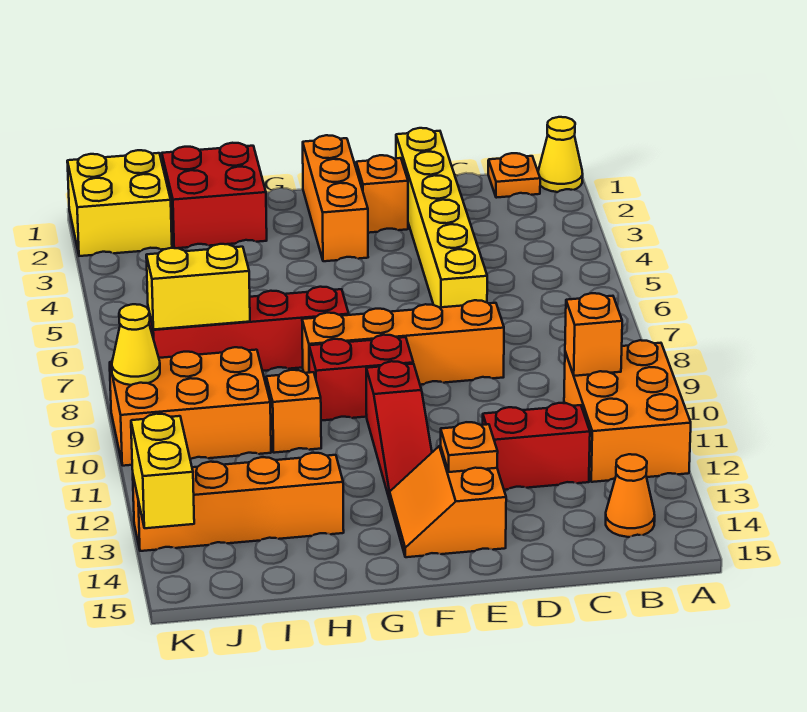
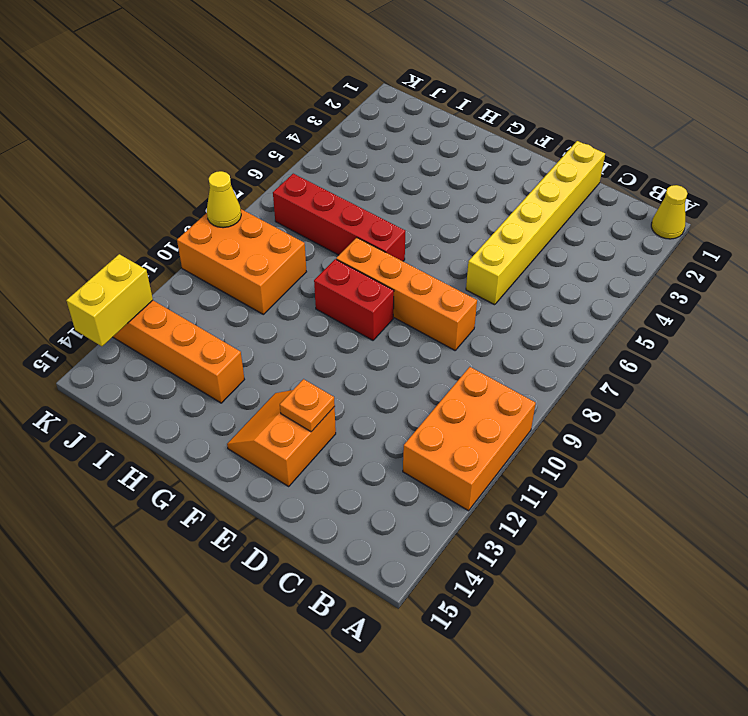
none -> orange 1x1 plate [488,153,540,198]
none -> orange 1x1 cone [606,454,655,537]
none -> red 1x2 brick [483,403,590,490]

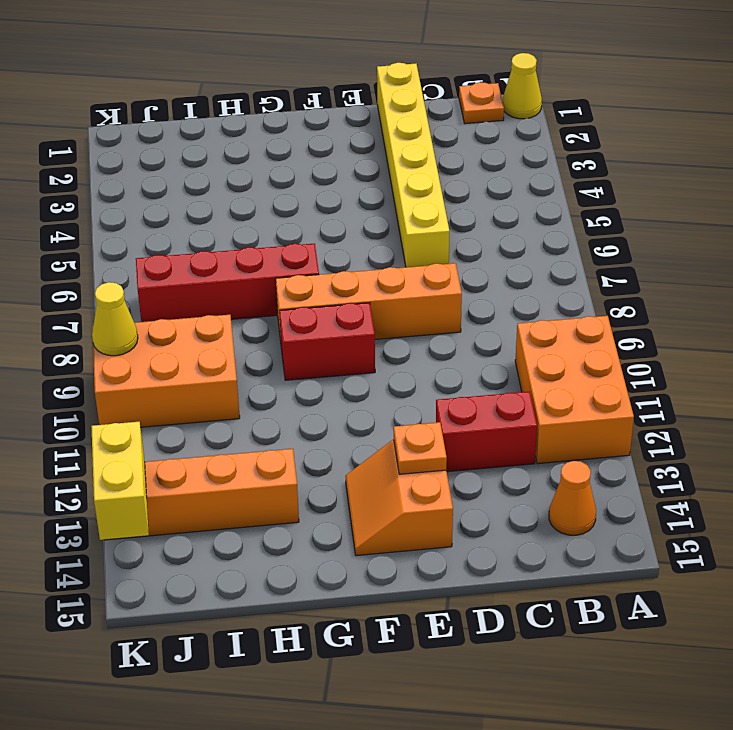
none -> orange 1x1 brick [356,155,408,233]
none -> orange 1x3 brick [303,135,368,261]
none -> red 1x3 slope [366,361,432,499]

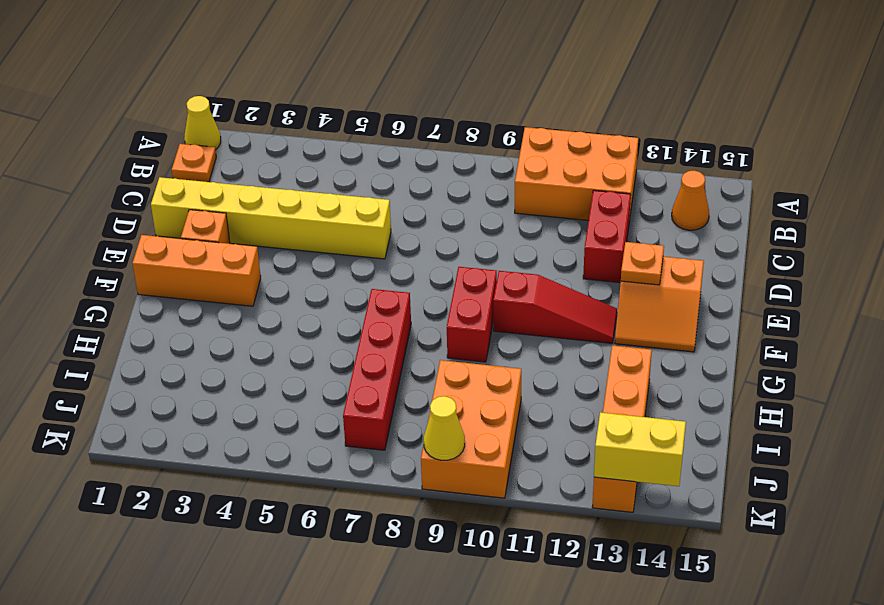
none -> orange 1x4 brick [302,300,504,385]
none -> red 2x2 brick [162,143,267,248]
none -> orange 1x1 brick [266,370,321,453]

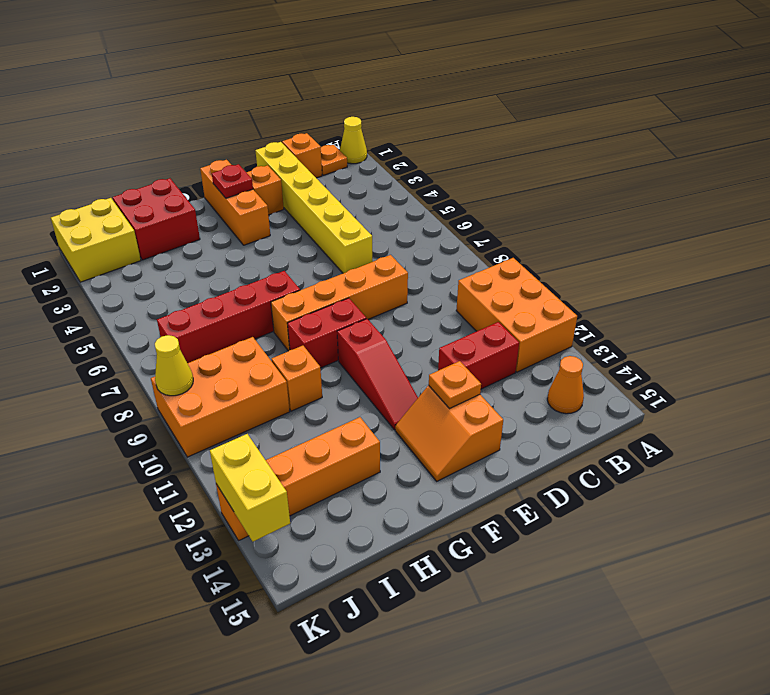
orange 1x1 brick [282,133,322,178] -> orange 1x1 brick moved to [565,293,622,376]
red 1x1 plate [212,164,253,198] -> none
none -> yellow 1x2 brick [146,244,250,330]

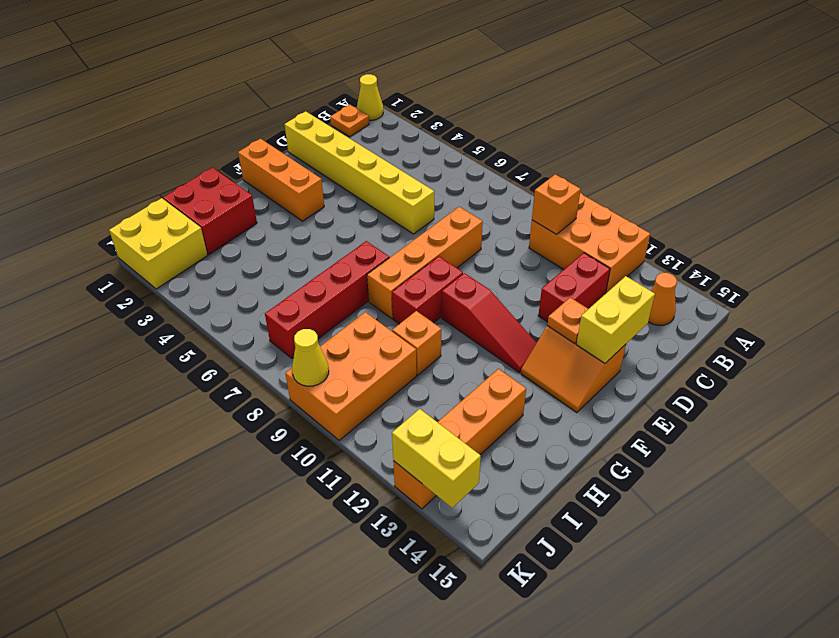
yellow 1x2 brick [576,276,655,363] -> yellow 1x2 brick moved to [146,244,250,330]
none -> orange 1x1 brick [356,155,408,233]

